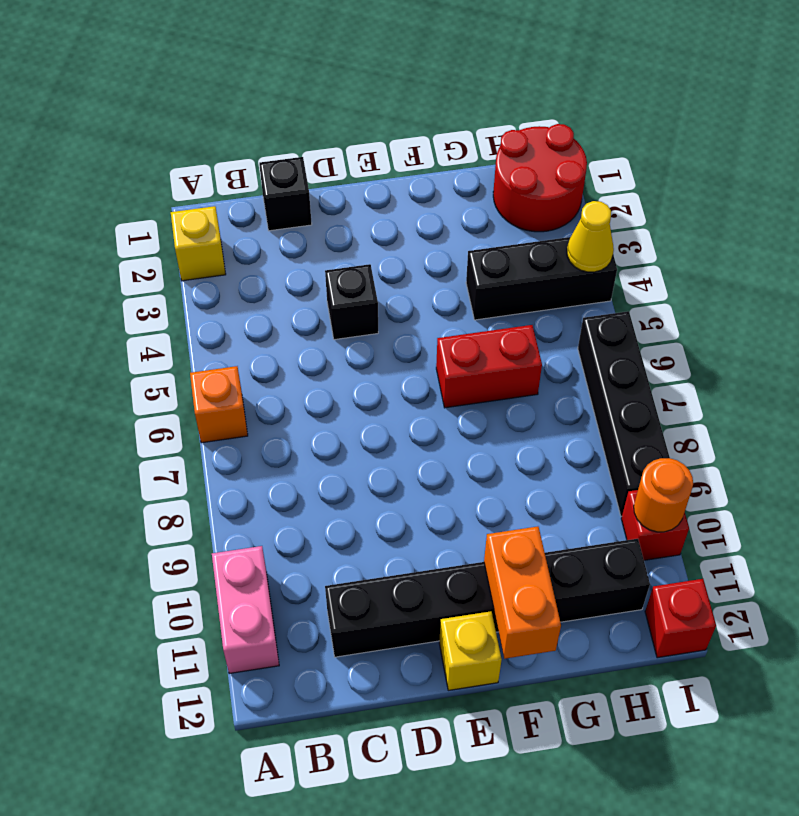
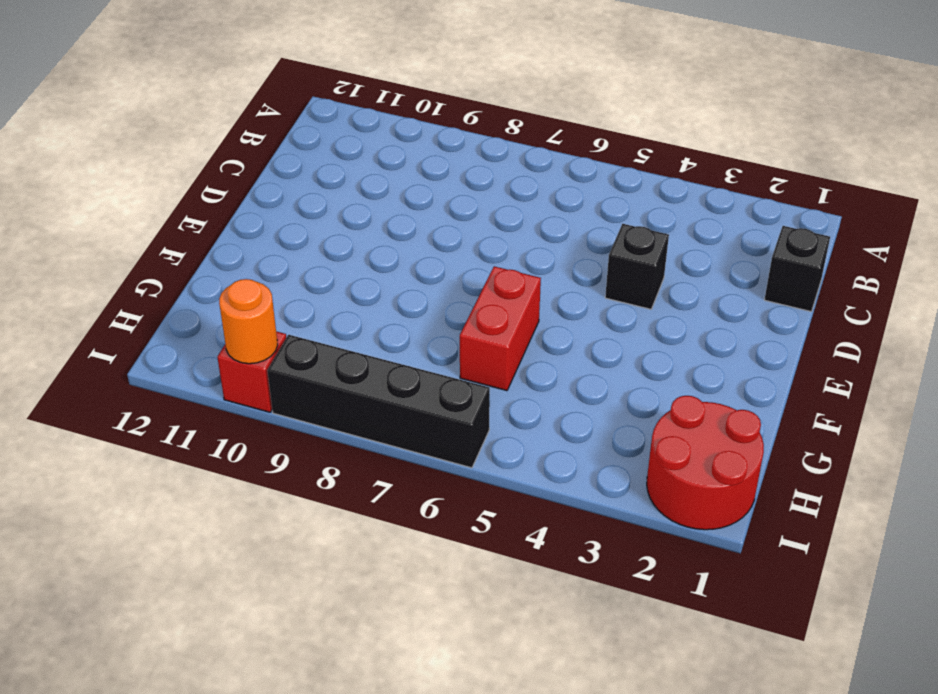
none -> yellow 1x1 brick [171,206,226,281]
none -> orange 1x1 brick [190,366,248,443]
none -> pink 1x2 brick [212,546,279,674]

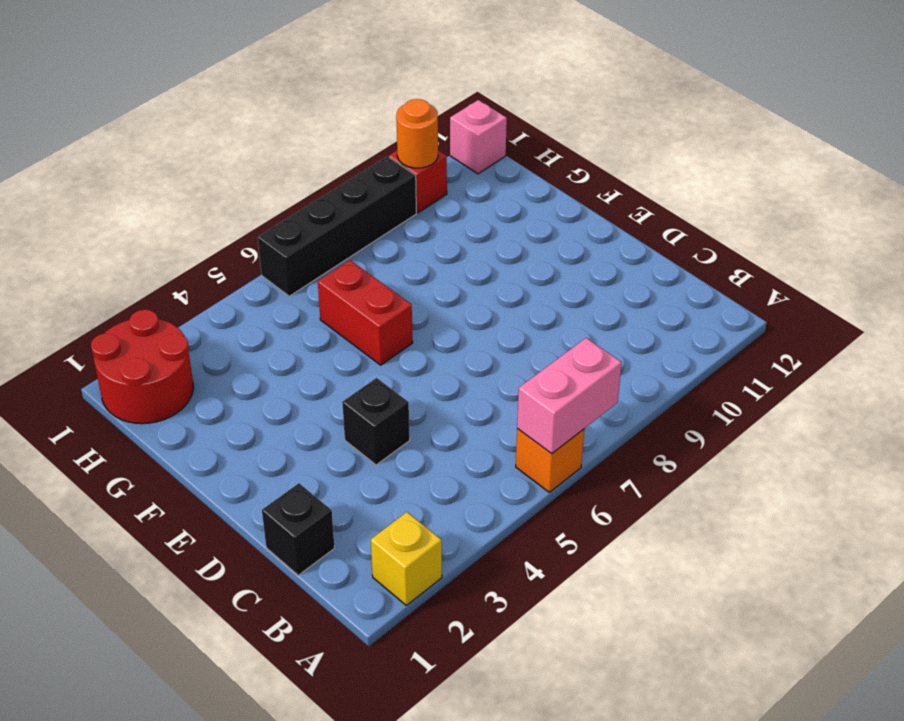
pink 1x2 brick [517,338,622,454] -> pink 1x2 brick moved to [212,546,279,674]
pink 1x1 brick [450,100,507,174] -> red 1x1 brick [645,579,716,658]
none -> black 1x6 brick [325,539,650,657]
none -> yellow 1x1 brick [439,611,502,690]
none -> black 1x3 brick [466,237,617,320]

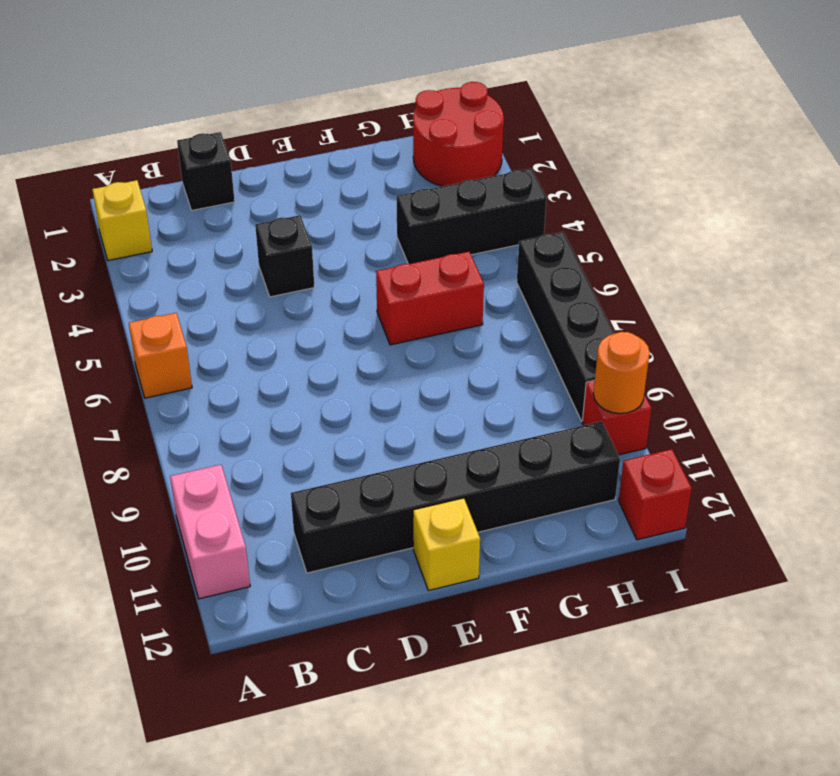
none -> orange 1x2 brick [484,527,561,659]
none -> yellow 1x1 cone [567,201,614,272]

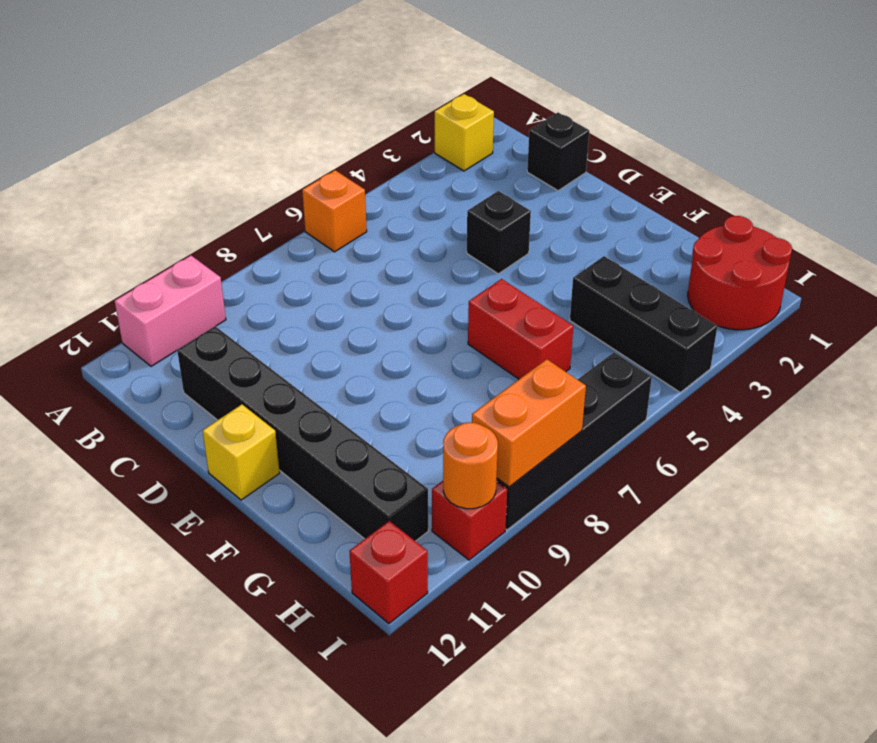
orange 1x2 brick [472,359,586,487] -> orange 1x2 brick moved to [484,527,561,659]
none -> yellow 1x1 cone [567,201,614,272]

